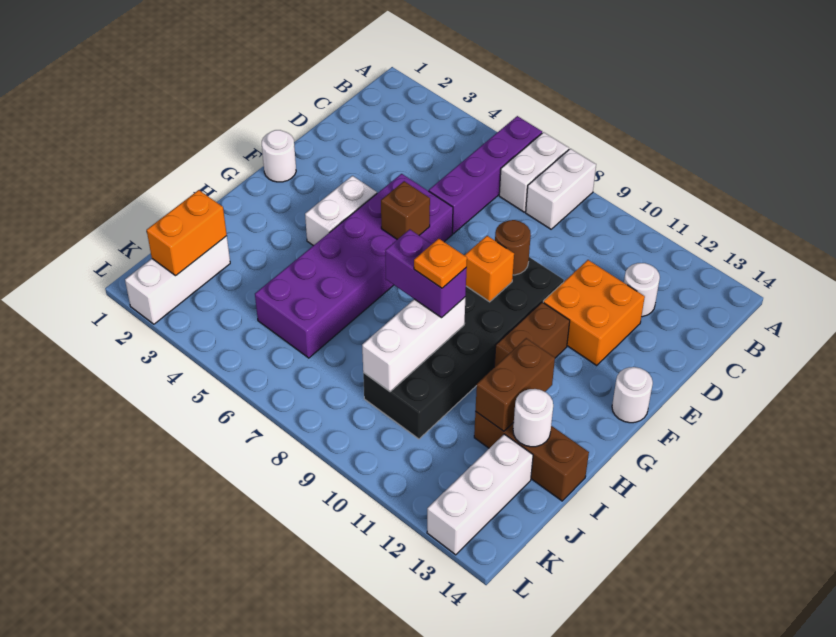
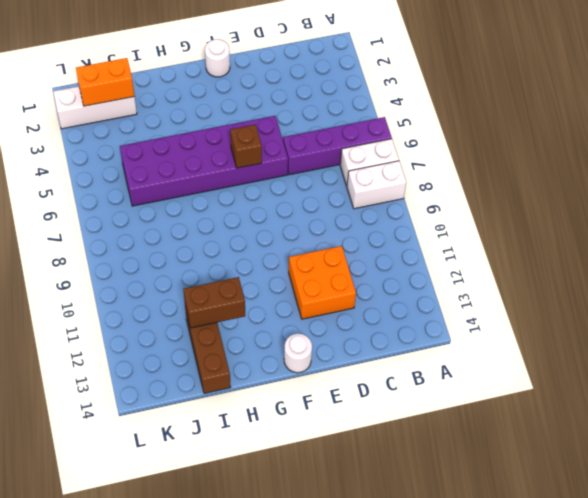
none -> white 1x1 round brick [624,263,660,317]
none -> black 2x6 brick [363,257,564,439]
none -> white 1x2 brick [305,176,377,246]

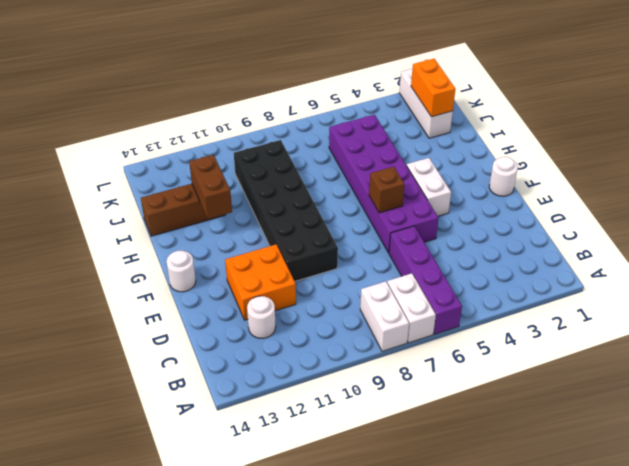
none -> brown 1x2 brick [494,302,570,367]
none -> white 1x3 brick [427,434,533,555]
none -> brown 1x1 round brick [495,220,531,275]

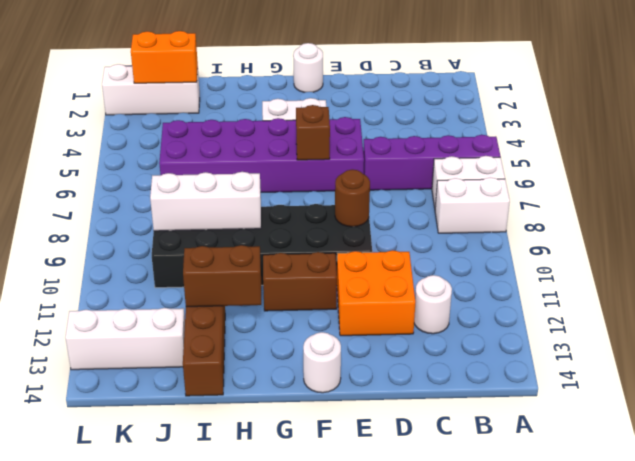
none -> orange 1x1 brick [464,236,514,302]
none -> white 1x1 round brick [513,389,553,447]
none -> purple 1x2 brick [385,229,467,318]

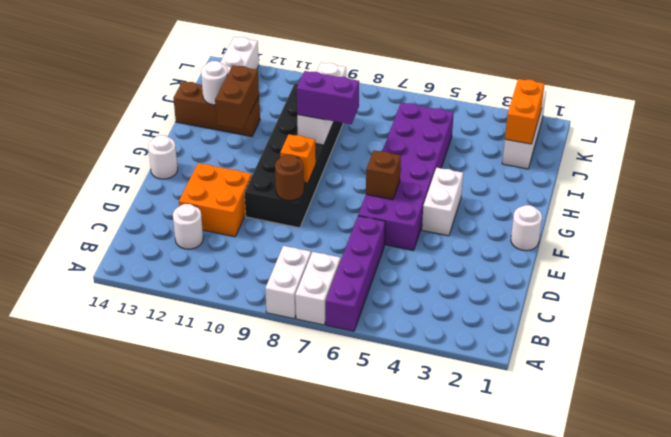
none -> brown 1x2 brick [494,302,570,367]
none -> orange 1x1 plate [414,239,467,288]

